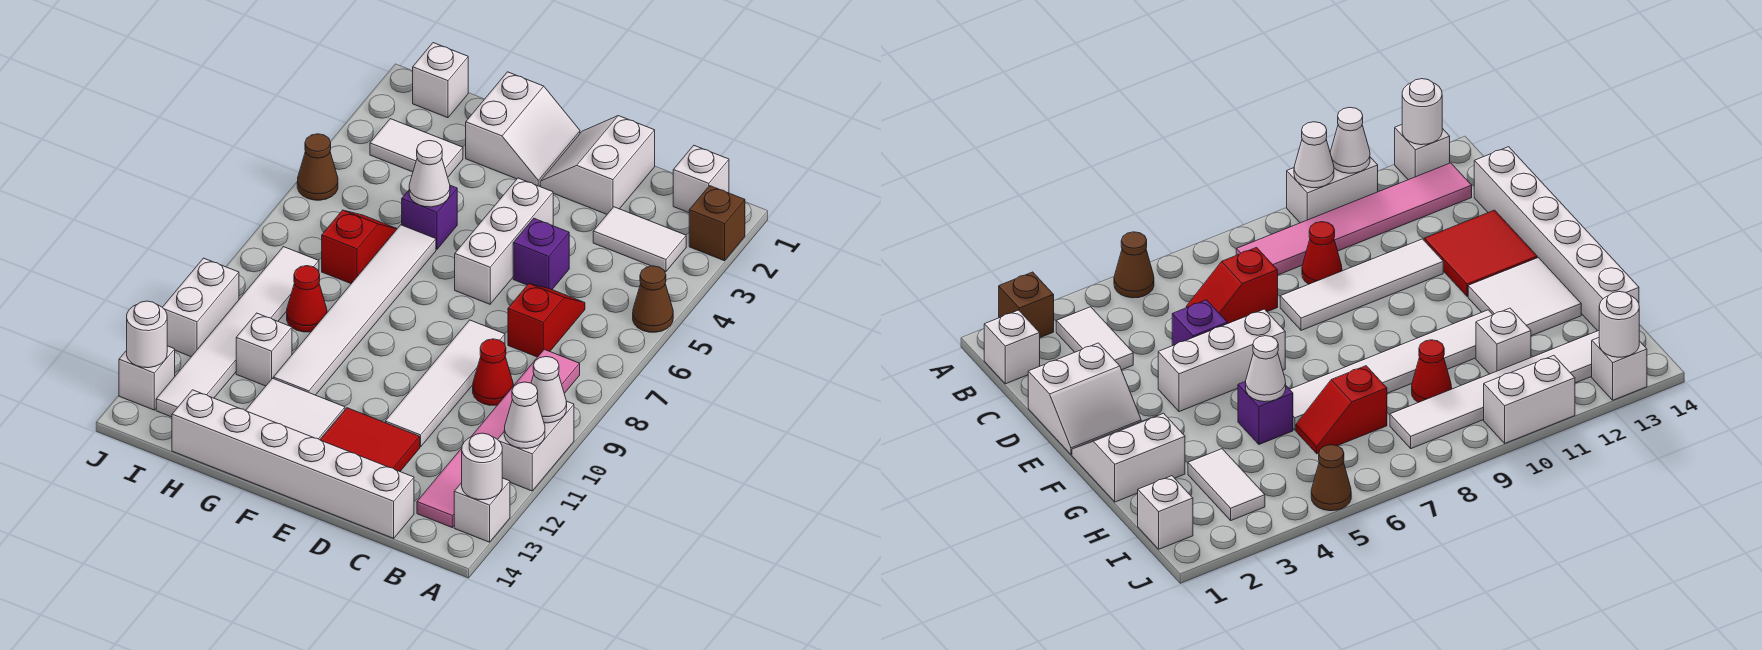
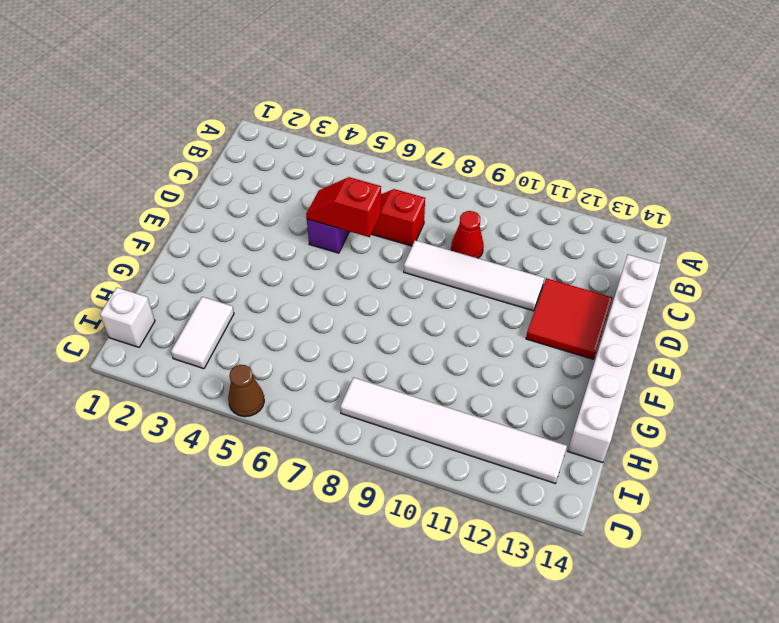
red 1x2 slope [306,177,381,237] -> red 1x2 slope moved to [322,210,397,284]
none -> brown 1x1 brick [689,186,745,261]
none -> brown 1x1 cone [633,266,673,332]
none -> white 1x2 brick [497,402,574,491]
none -> white 1x1 brick [454,478,510,542]

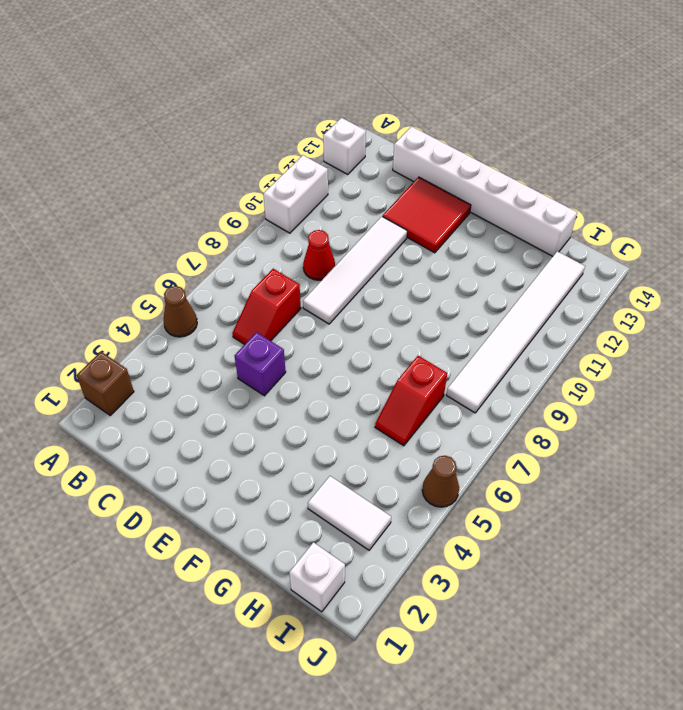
none -> white 1x1 brick [673,146,729,213]
none -> white 1x2 tile [593,207,686,272]
none -> pink 1x6 tile [417,349,580,527]
none -> white 2x2 slope [540,116,655,214]

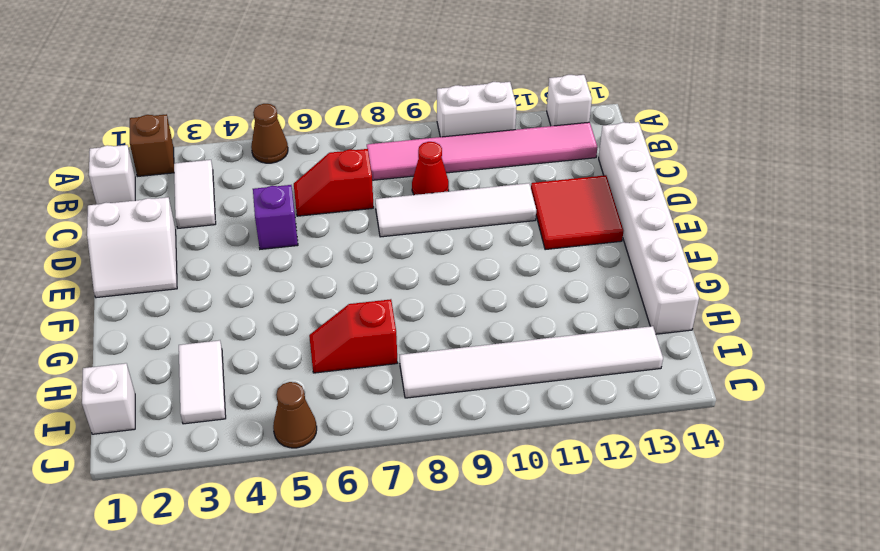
none -> white 1x3 brick [455,178,553,304]
none -> white 2x2 slope [466,72,580,186]
none -> white 2x2 tile [246,378,345,440]
none -> purple 1x1 brick [402,185,457,249]

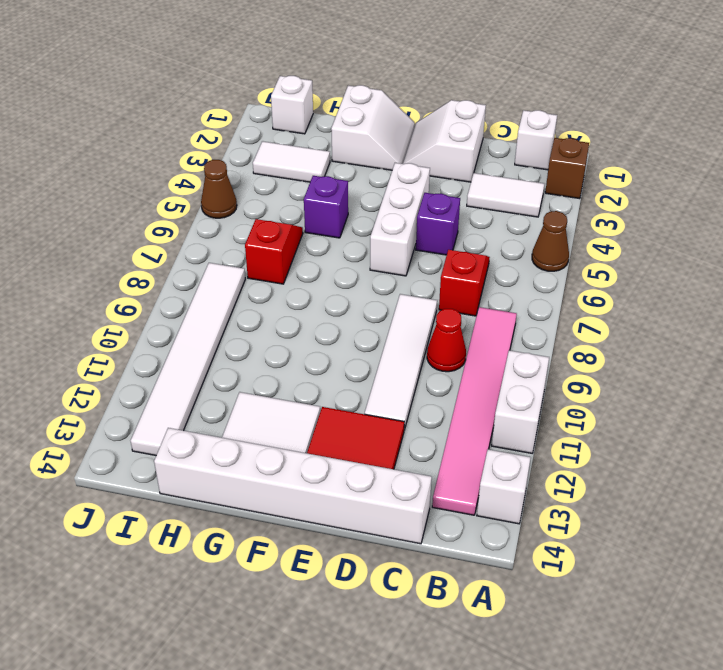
none -> white 1x6 tile [273,225,436,395]
none -> red 1x1 cone [287,266,327,332]
none -> white 1x1 brick [236,313,292,386]
none -> white 1x2 brick [162,258,239,357]

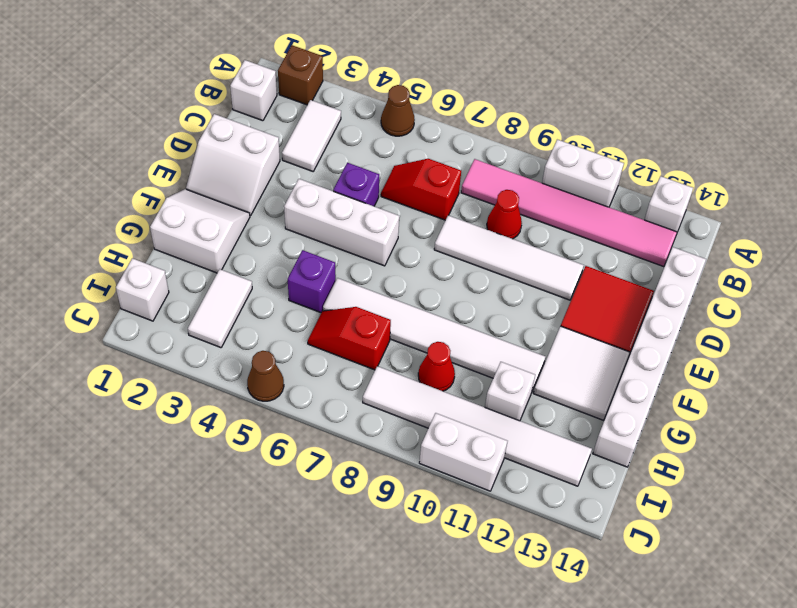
none -> white 1x1 brick [119,346,175,410]
none -> white 1x1 cone [531,357,567,423]
none -> white 1x1 cone [504,382,545,449]
none -> white 1x1 round brick [462,433,502,500]

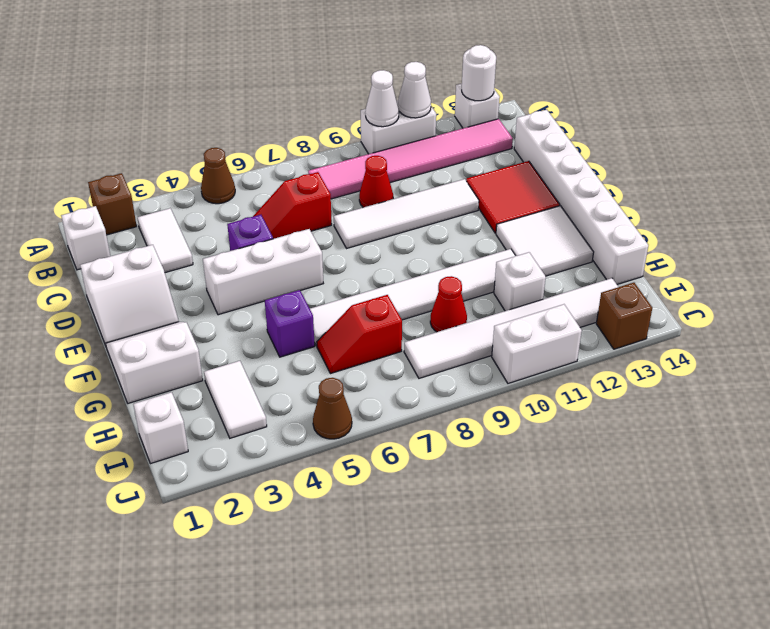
brown 1x1 brick [596,283,652,349] -> white 1x1 brick [119,346,175,410]
none -> white 1x1 cone [409,141,450,207]
none -> white 1x1 round brick [127,301,167,368]

